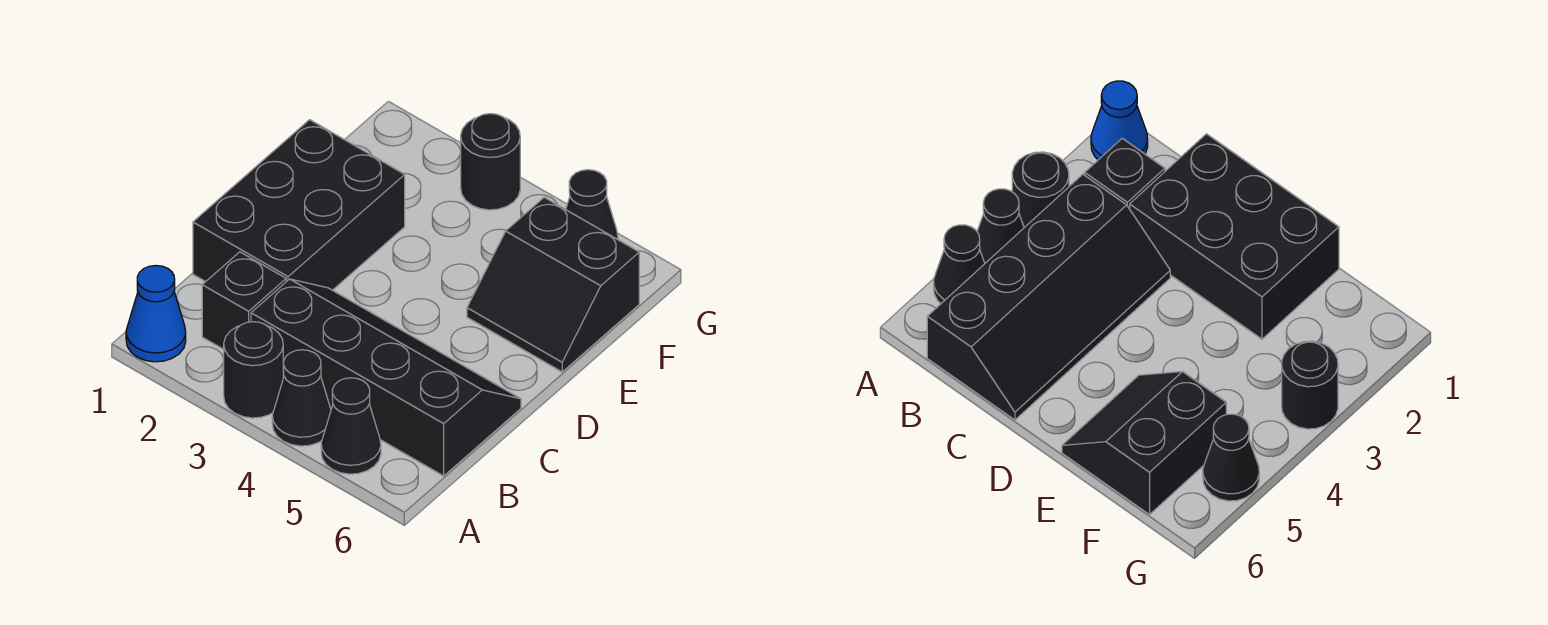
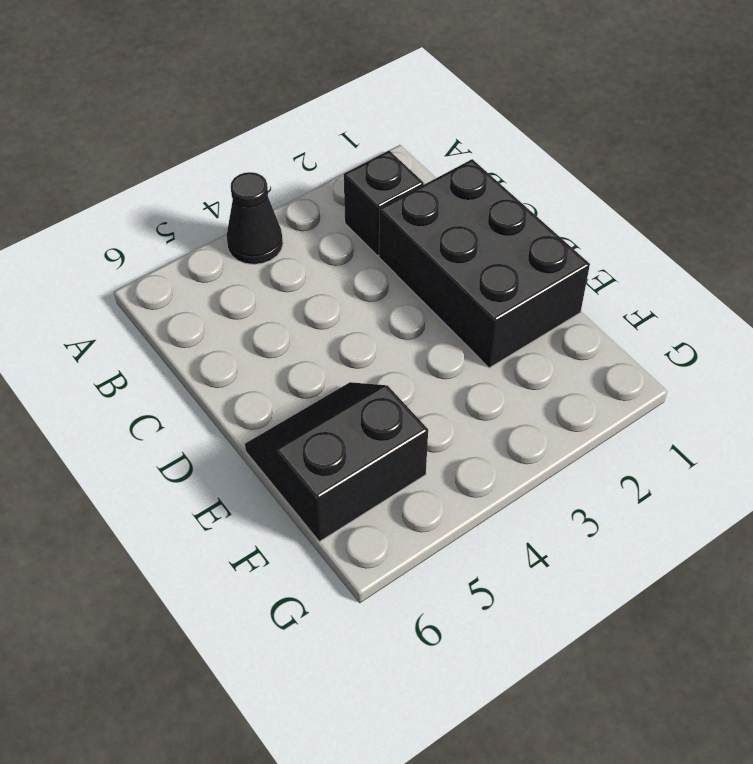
none -> blue 1x1 cone [126,265,186,362]
none -> black 1x1 round brick [224,322,283,418]

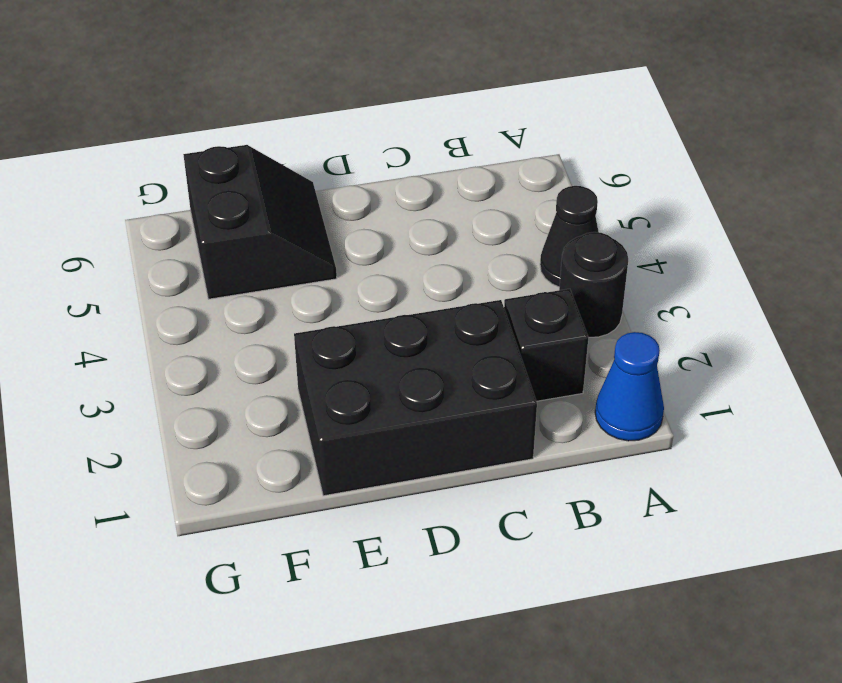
none -> black 1x1 cone [321,378,381,474]
none -> black 2x4 slope [251,279,521,476]

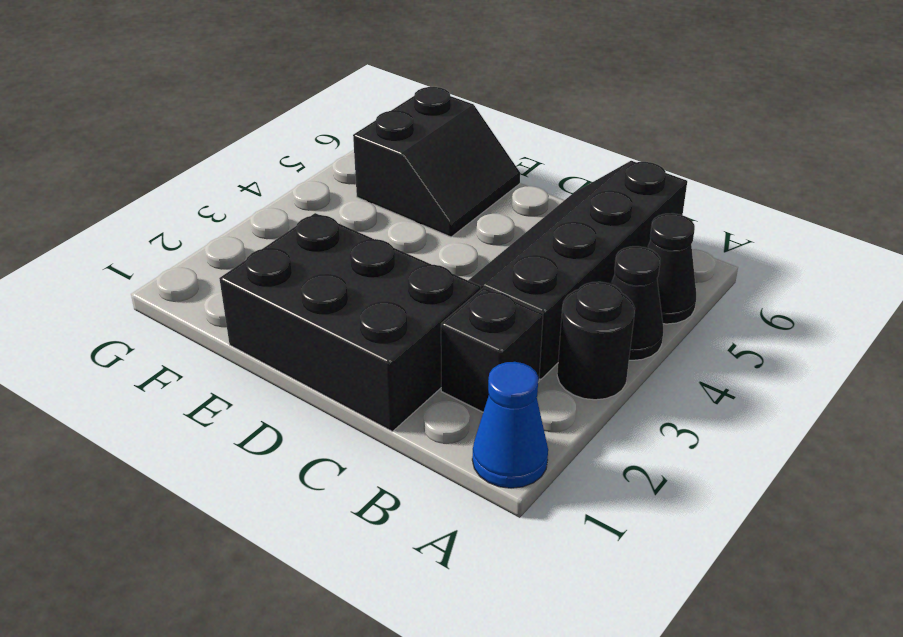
none -> black 1x1 round brick [461,114,520,210]
none -> black 1x1 cone [566,170,618,239]

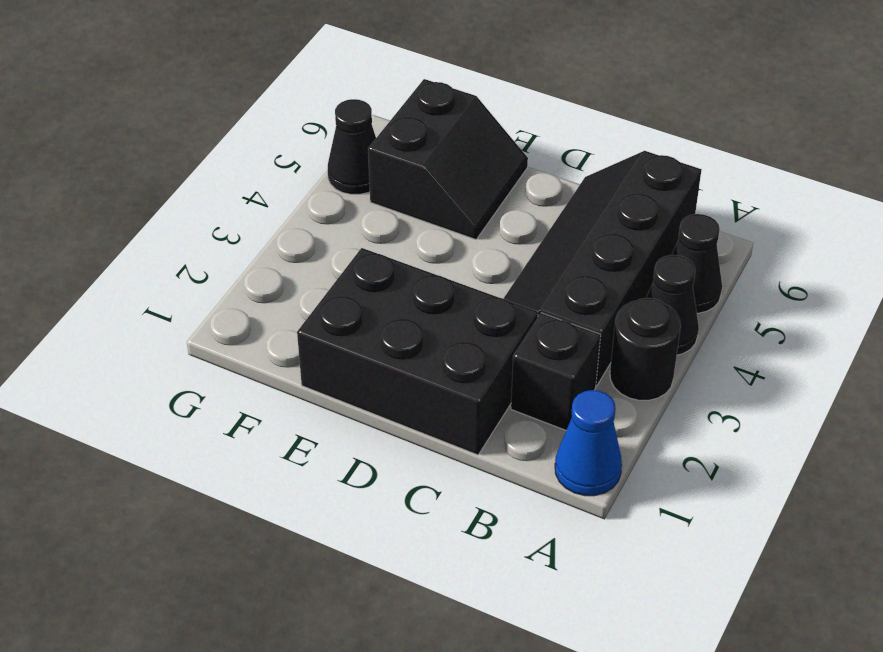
none -> black 1x1 round brick [461,114,520,210]

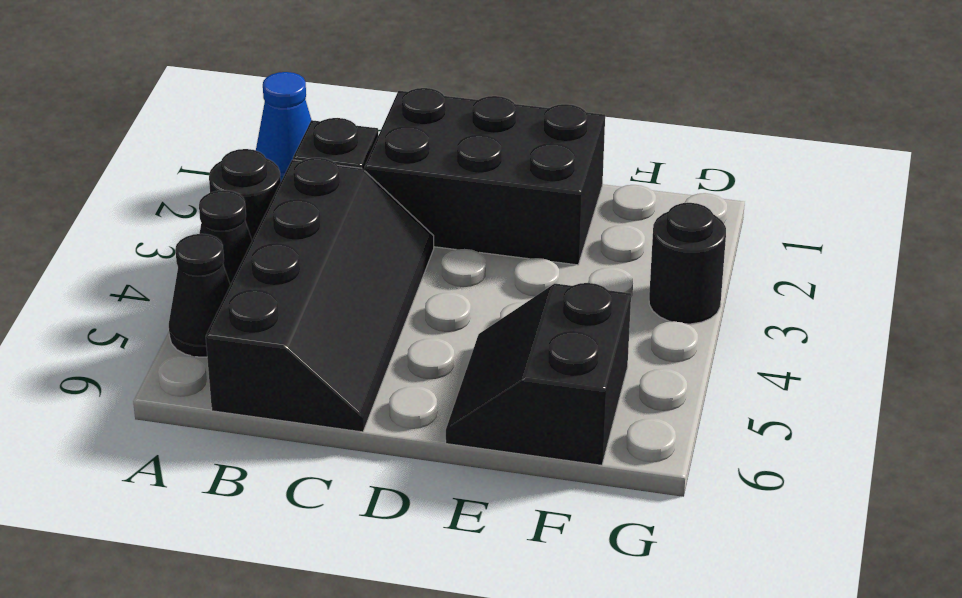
none -> black 1x1 cone [566,170,618,239]

